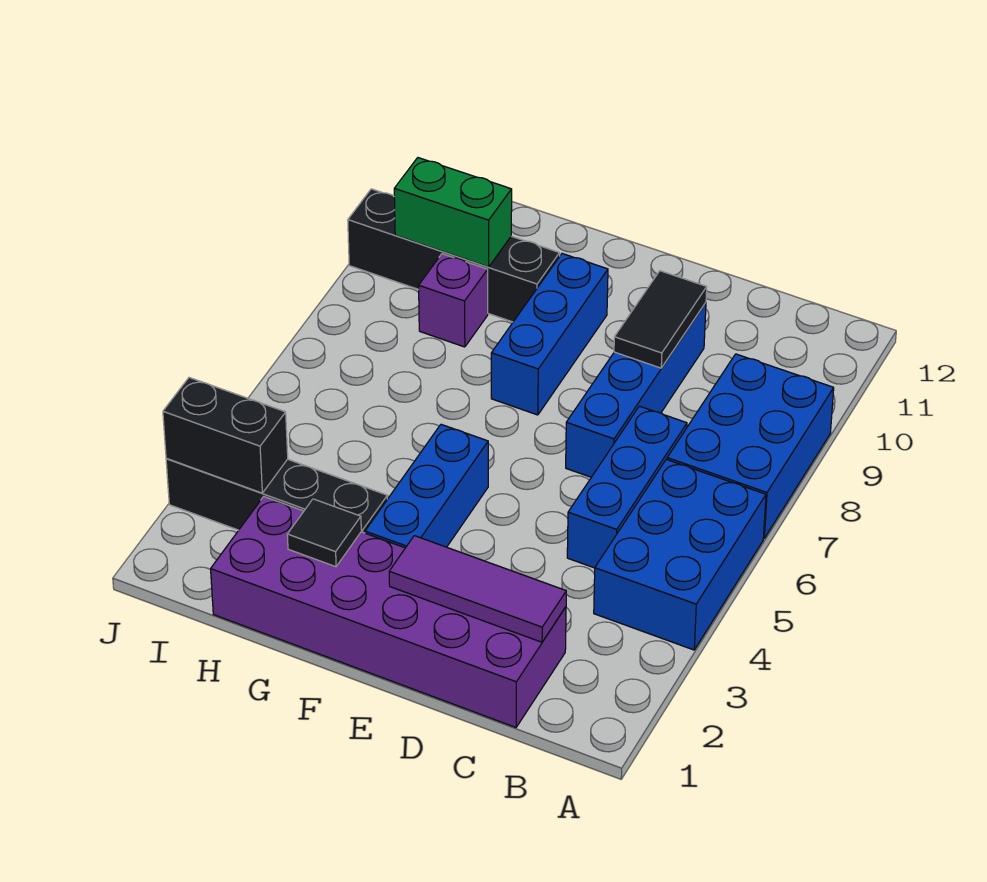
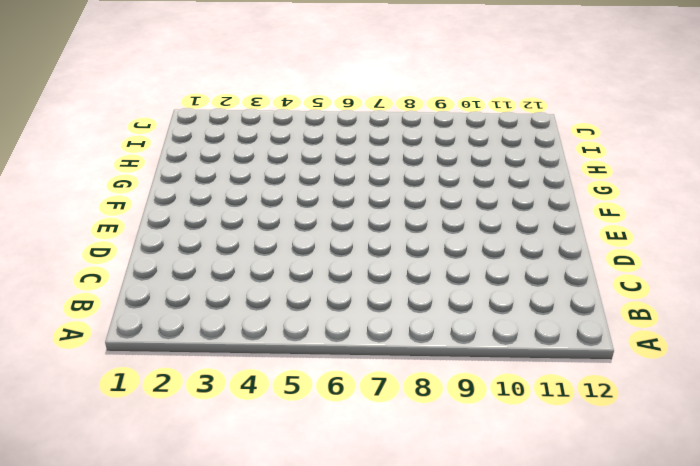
none -> blue 2x3 brick [594,459,766,650]
none -> blue 2x3 brick [667,354,834,538]
none -> purple 2x6 brick [211,497,566,727]

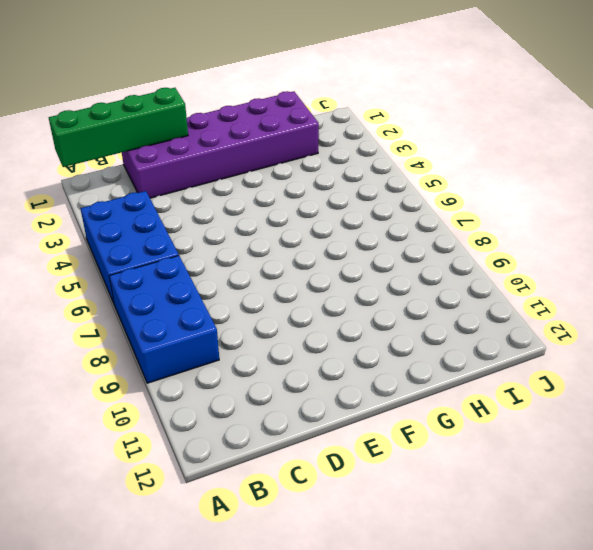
green 1x4 brick [49,88,188,167] -> none
none -> blue 1x3 brick [567,406,687,568]
none -> blue 1x4 brick [566,303,706,477]
none -> blue 1x3 brick [365,424,488,548]

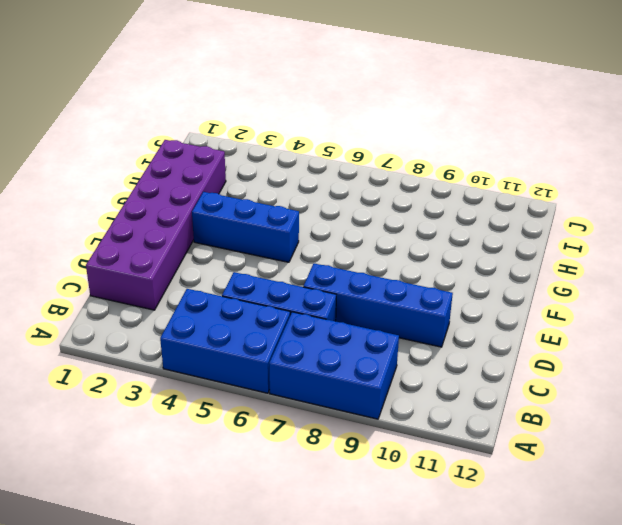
none -> blue 1x3 brick [491,254,608,415]
none -> black 1x4 brick [166,459,387,533]
none -> black 1x4 brick [348,189,560,322]

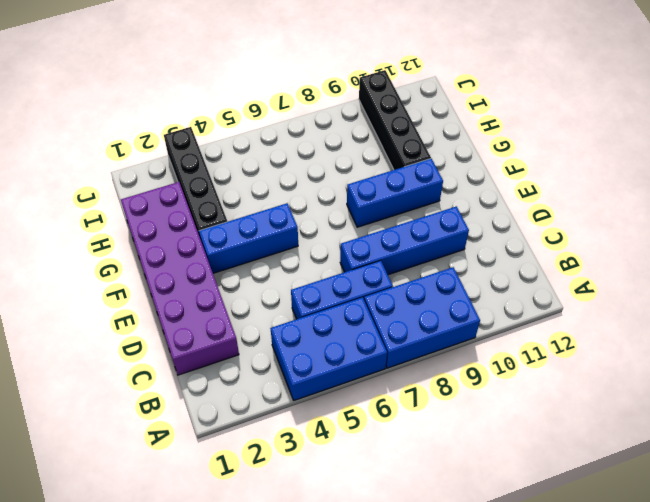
none -> purple 1x1 brick [419,254,488,347]
none -> purple 1x3 tile [389,536,566,642]
none -> black 1x2 tile [614,271,707,368]

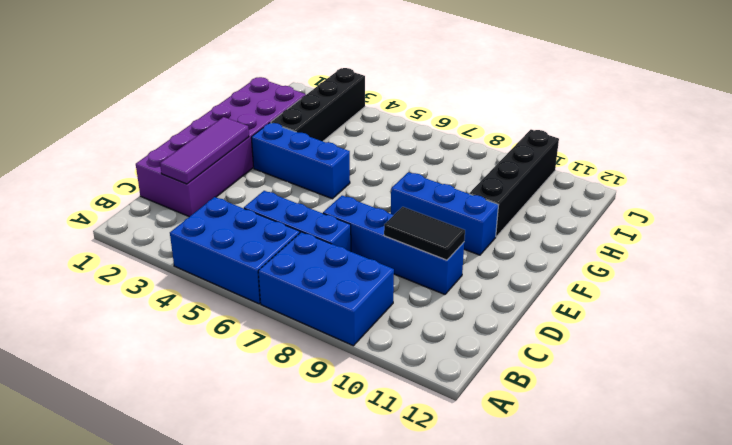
none -> purple 1x1 brick [419,254,488,347]
none -> black 1x1 tile [287,499,361,567]
none -> green 1x2 brick [394,158,512,267]

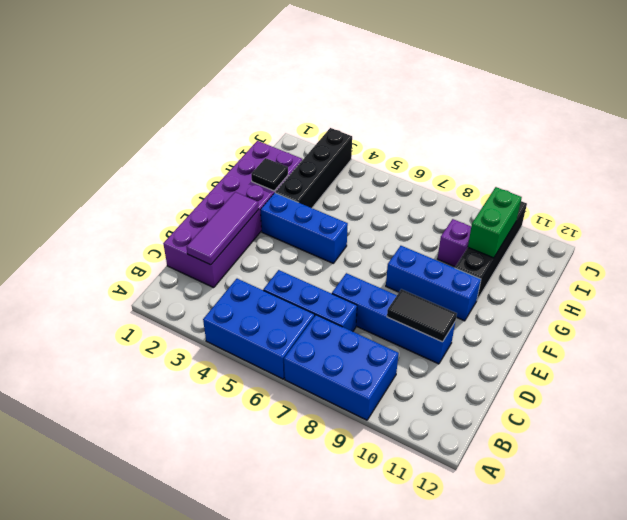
none -> black 1x2 brick [163,378,288,493]

